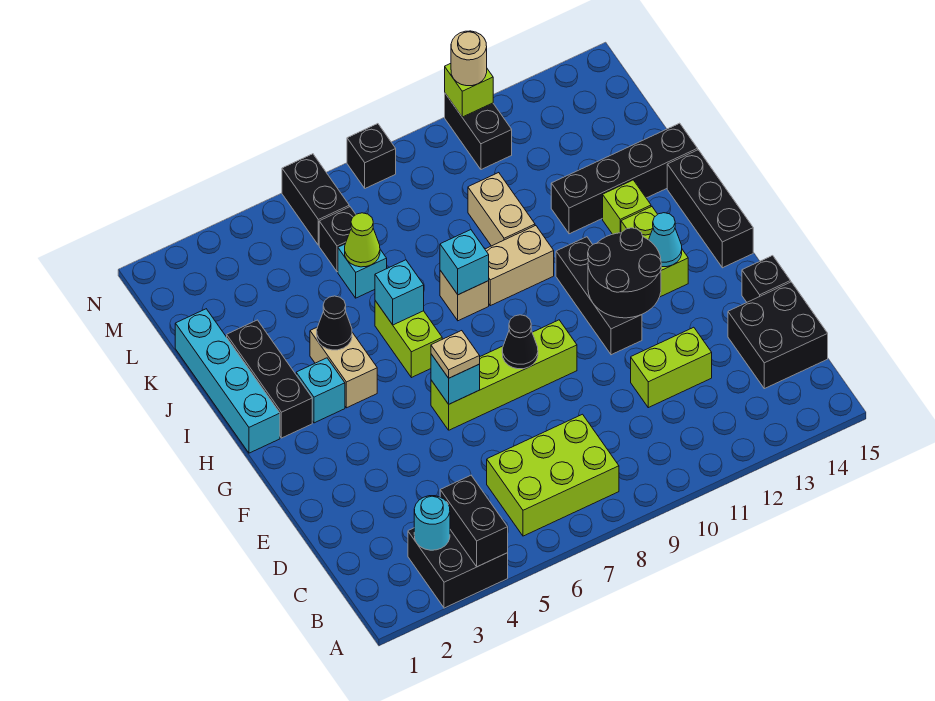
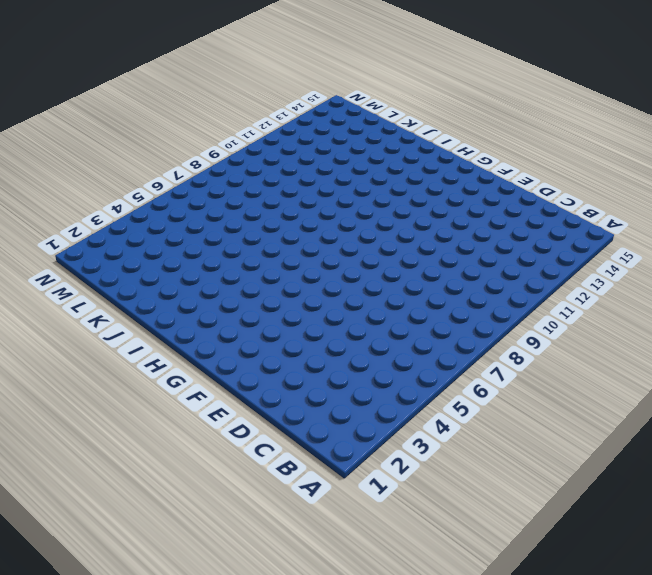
none -> black 2x2 brick [408,528,508,608]
none -> lime 2x3 brick [487,414,619,536]
none -> black 2x2 brick [728,282,828,389]
none -> lime 1x2 brick [631,327,712,408]

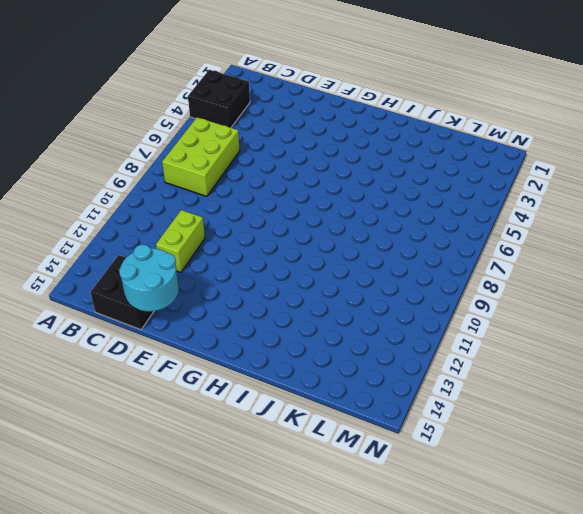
cyan 2x2 round brick [119,244,179,312] -> none
none -> black 1x1 brick [742,256,791,302]
none -> lime 1x4 brick [431,320,577,430]
none -> black 1x3 brick [556,237,642,355]
none -> lime 1x2 brick [621,207,688,297]

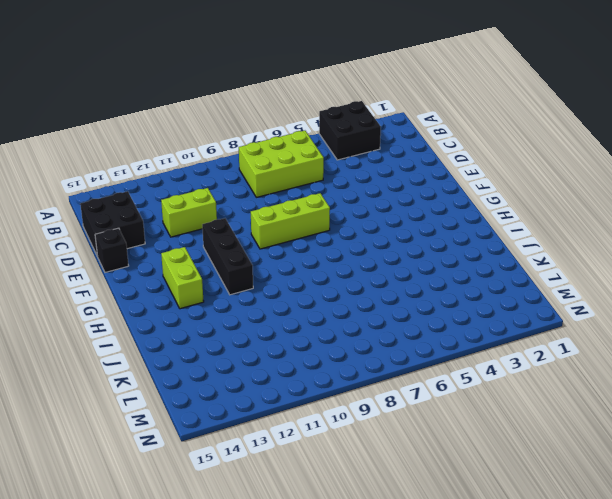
lime 1x3 brick [251,193,330,249] -> lime 1x4 brick [431,320,577,430]
none -> black 1x3 brick [667,150,753,268]
none -> cyan 1x4 brick [175,309,280,453]
none -> black 1x3 brick [227,320,312,438]
none -> cyan 1x1 brick [296,358,345,423]

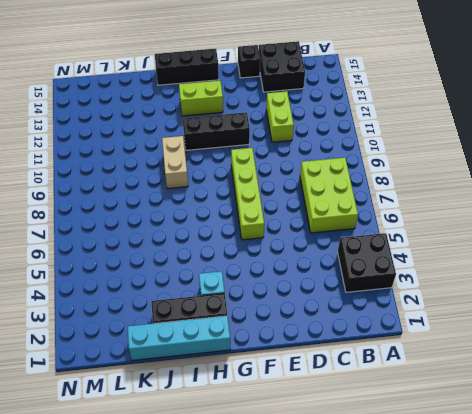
none -> tan 1x2 brick [310,328,377,408]
none -> lime 1x2 brick [375,301,442,378]
none -> tan 1x1 brick [440,270,489,321]
none -> lime 1x1 brick [603,180,651,234]

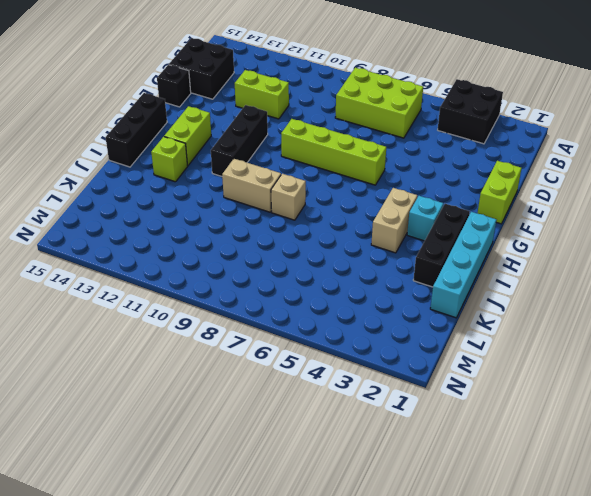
lime 1x2 brick [478,161,521,224] -> lime 1x2 brick moved to [375,301,442,378]
none -> tan 1x2 brick [468,173,535,246]
none -> black 1x4 brick [551,123,698,234]
none -> cyan 1x1 brick [338,244,387,298]
none -> black 1x1 brick [319,207,356,272]

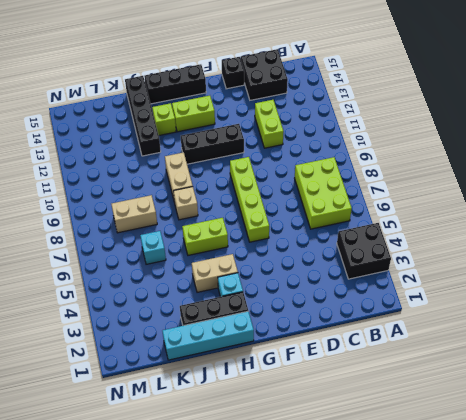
tan 1x2 brick [111,195,157,233] -> tan 1x2 brick moved to [468,173,535,246]
none -> black 1x1 brick [319,207,356,272]
none -> black 1x2 brick [282,154,349,245]
none -> black 1x2 brick [445,94,512,170]
none -> black 1x1 brick [347,124,396,188]

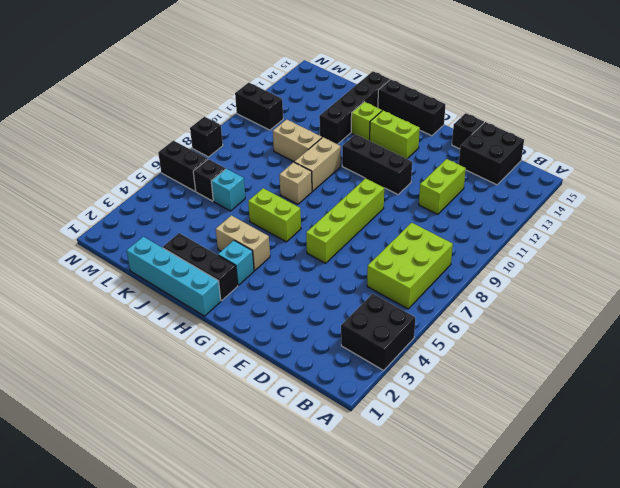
none -> black 1x2 brick [440,475,508,567]
none -> cyan 1x1 round brick [414,496,450,550]
none -> cyan 1x1 brick [431,354,480,404]
none -> black 1x1 cone [502,315,538,369]

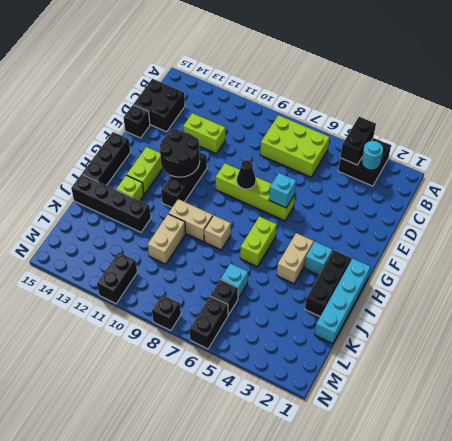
none -> cyan 1x1 cone [649,213,682,267]
none -> black 1x1 cone [317,296,352,350]
none -> cyan 1x1 brick [375,260,424,325]
none -> cyan 1x1 brick [440,230,489,295]

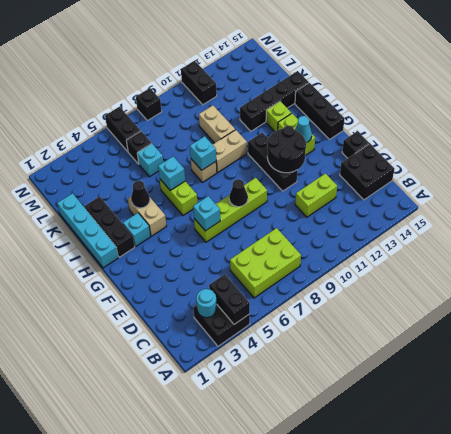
none -> lime 1x1 cone [345,213,380,267]
none -> lime 1x1 brick [445,63,493,117]
none -> tan 1x1 plate [431,331,480,378]
none -> tan 1x1 round brick [451,31,487,86]

